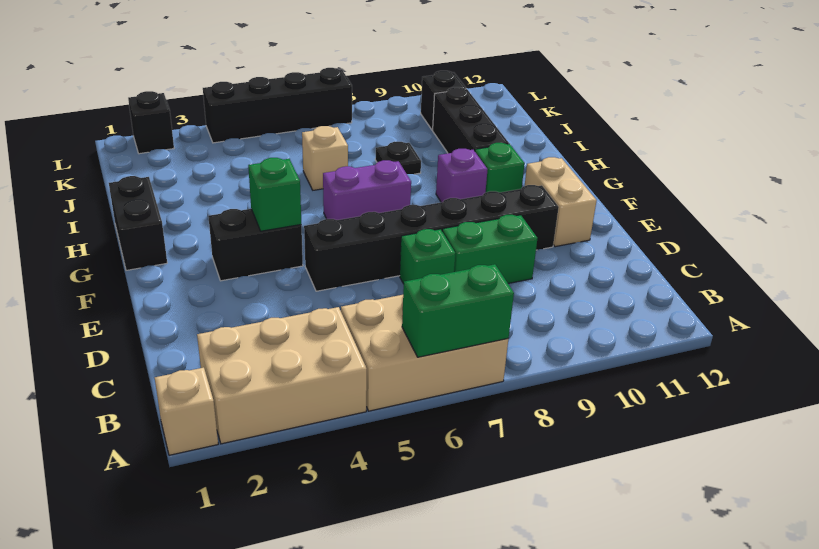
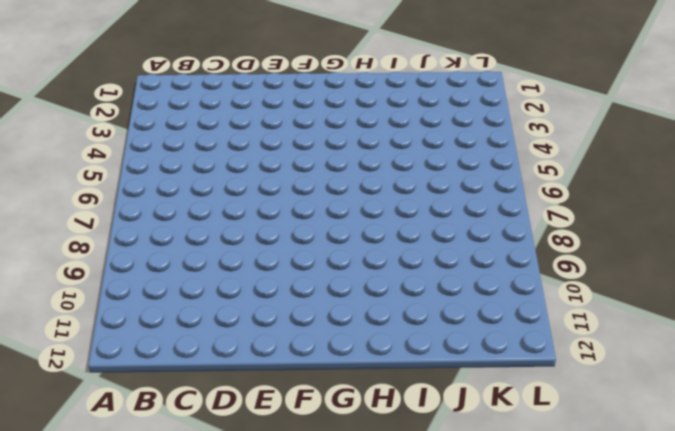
none -> tan 1x1 brick [155,367,218,455]
none -> tan 2x3 brick [197,307,367,444]
none -> tan 2x3 brick [341,295,508,411]

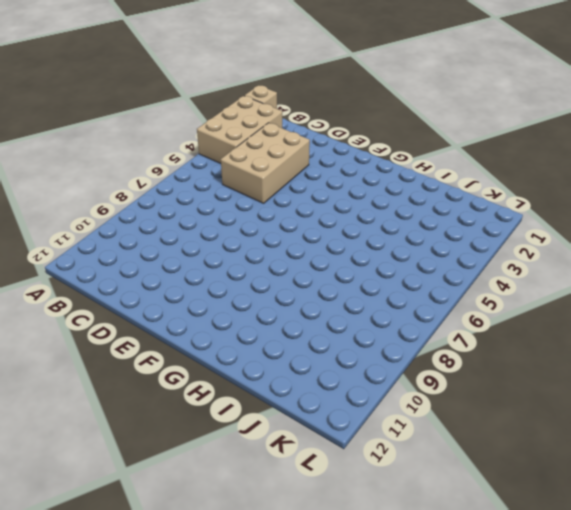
tan 2x3 brick [221,123,310,203] -> tan 2x3 brick moved to [341,295,508,411]
none -> green 1x1 brick [400,229,455,284]
none -> green 1x2 brick [442,215,538,283]
none -> black 1x6 brick [304,185,559,291]

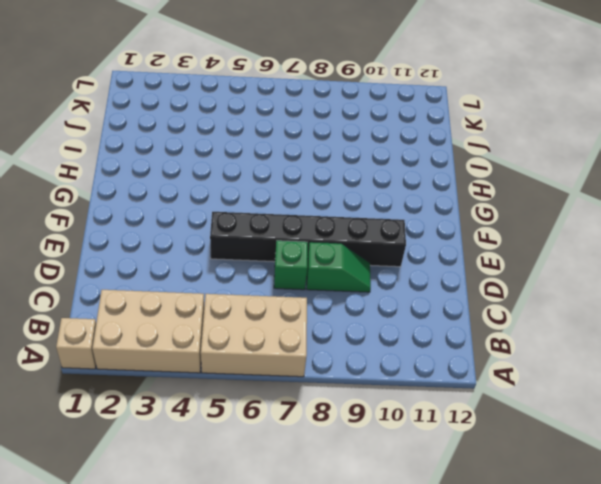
green 1x2 slope [307,242,371,292] -> green 1x2 brick [442,215,538,283]
none -> tan 1x2 brick [525,157,597,247]
none -> black 1x2 brick [208,209,303,281]
none -> black 1x2 brick [109,176,167,270]

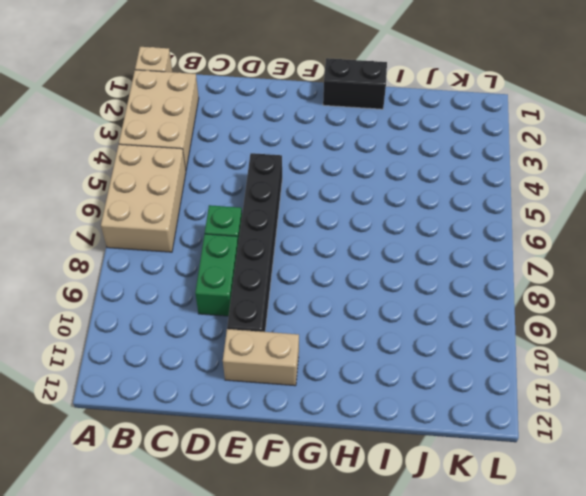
none -> black 1x2 brick [208,209,303,281]
none -> purple 1x2 brick [323,160,411,220]
none -> purple 1x1 brick [436,149,488,202]

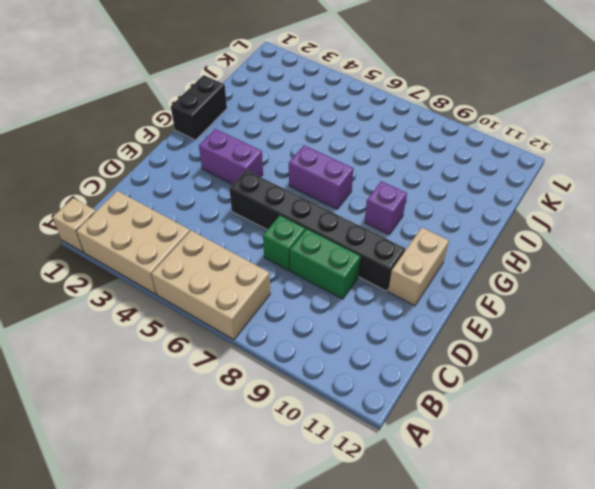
purple 1x2 brick [199,129,263,184] -> black 1x2 brick [208,209,303,281]
none -> green 1x1 brick [475,143,525,193]
none -> black 1x3 brick [433,87,509,153]
none -> tan 1x1 brick [302,126,348,190]

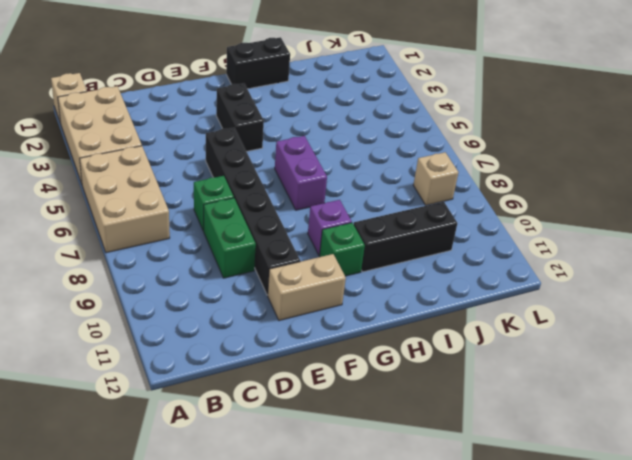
tan 1x1 brick [413,152,458,205] -> tan 1x1 brick moved to [302,126,348,190]
none -> black 1x1 plate [375,142,421,174]
none -> black 1x1 brick [421,71,466,130]
none -> black 1x1 brick [128,91,174,154]

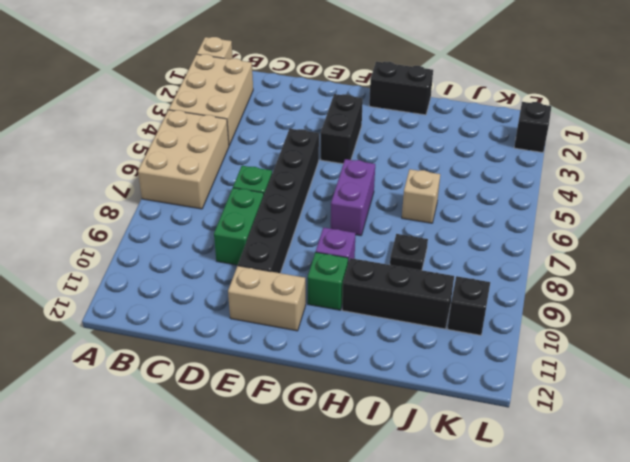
none -> black 1x4 brick [203,68,352,143]
none -> green 1x2 brick [402,264,514,357]
none -> green 1x1 brick [248,158,301,231]

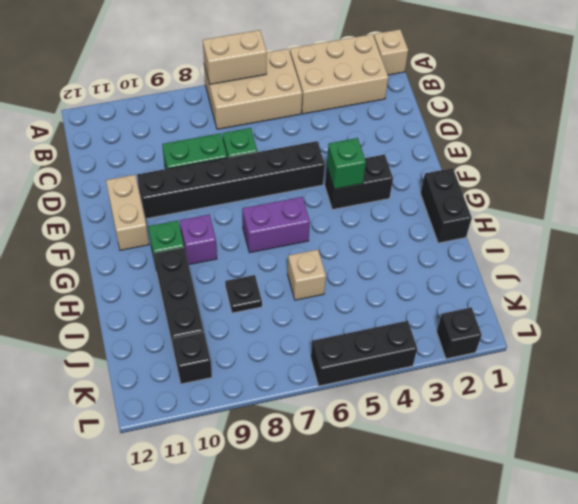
tan 1x2 brick [203,30,267,84] -> green 1x2 brick [402,264,514,357]
black 1x3 brick [311,321,417,386] -> black 1x4 brick [203,68,352,143]

